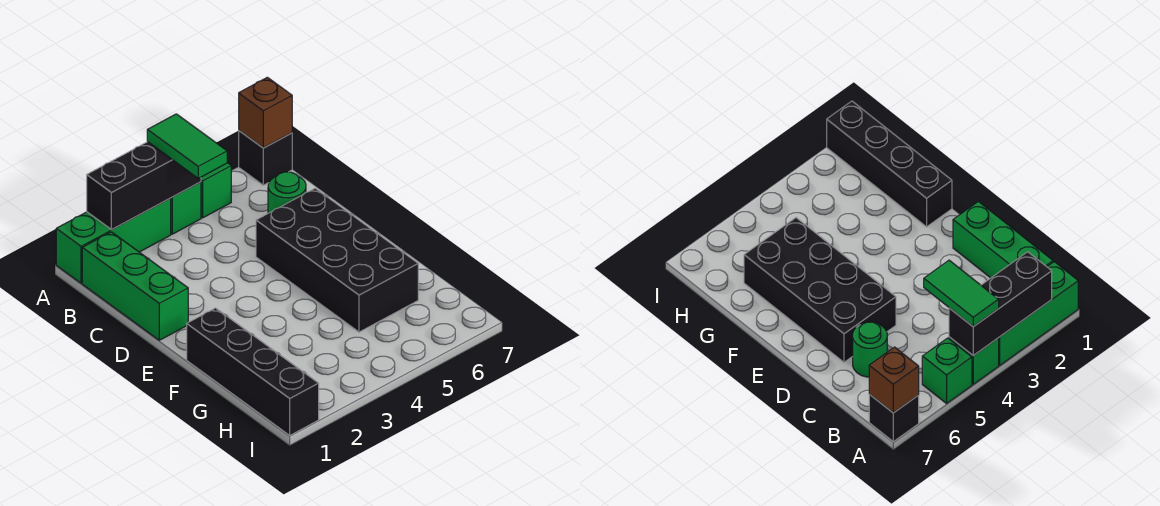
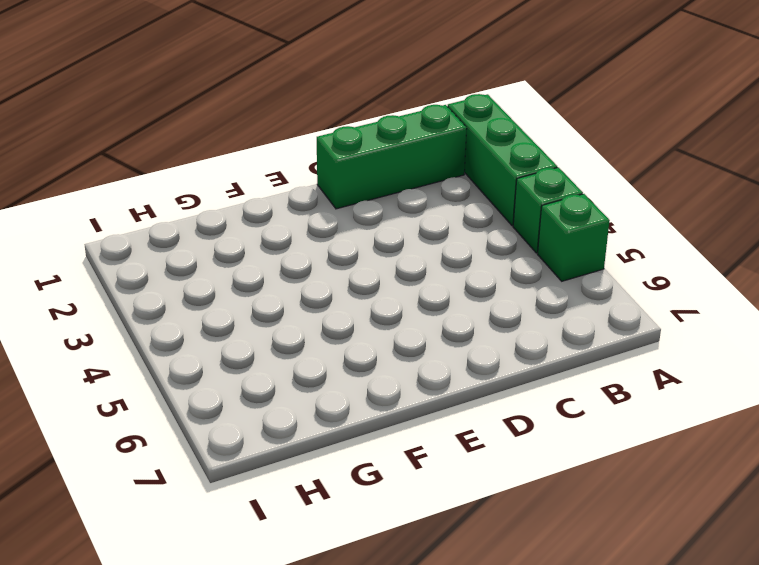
none -> black 1x1 brick [239,131,292,185]
none -> green 1x1 round brick [268,172,306,213]

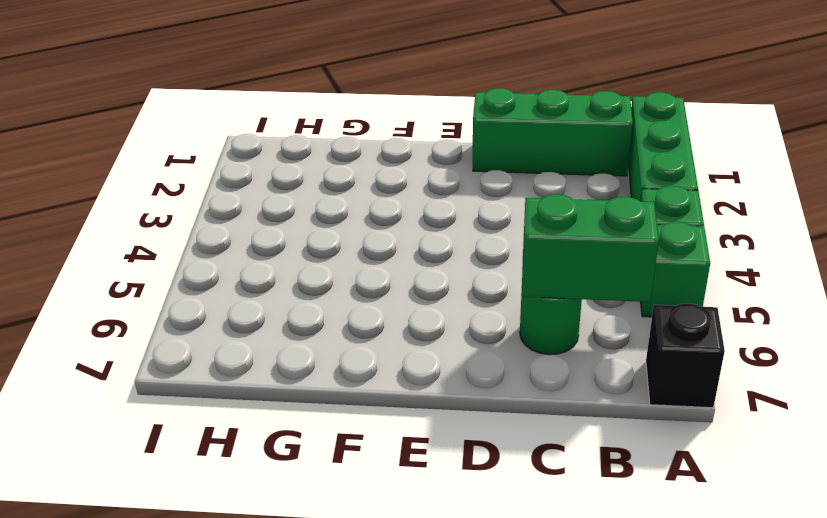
green 1x2 brick [522,194,659,302] -> none
none -> black 2x4 brick [256,188,418,332]
none -> black 1x4 brick [187,308,319,435]

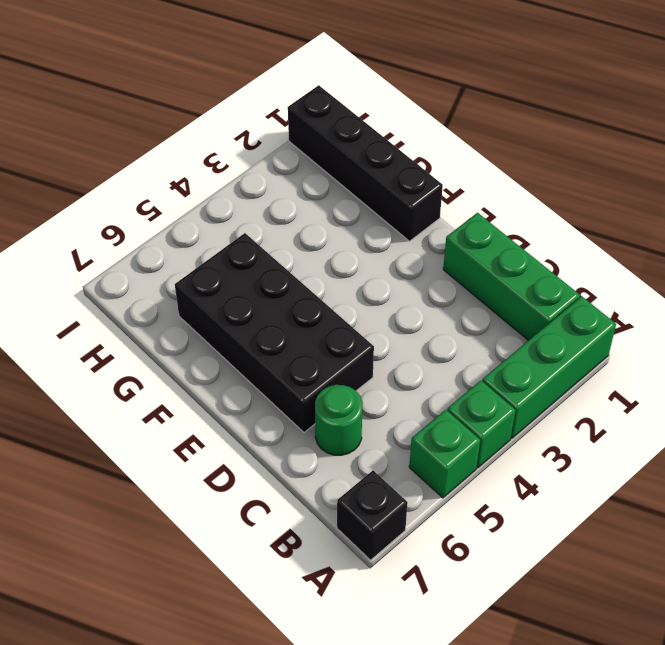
none -> black 1x3 brick [87,142,201,230]
none -> brown 1x1 brick [239,77,292,148]

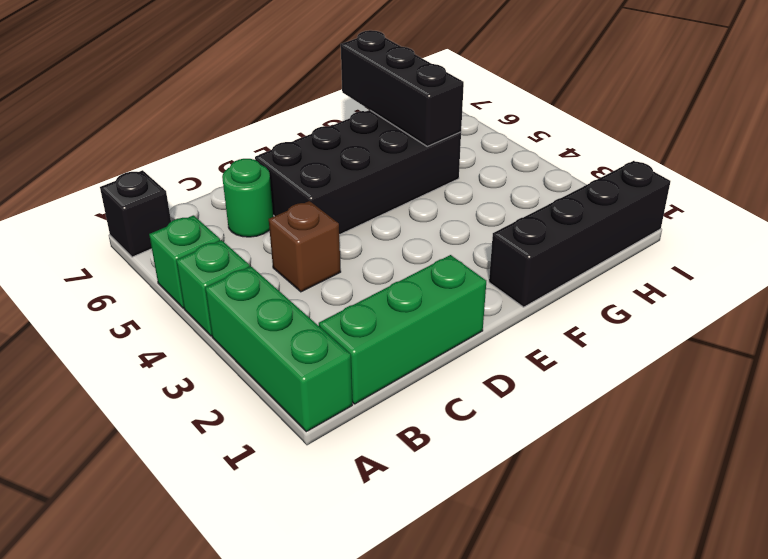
brown 1x1 brick [269,201,341,292] -> brown 1x1 brick moved to [239,77,292,148]
black 1x3 brick [341,30,464,146] -> black 1x3 brick moved to [87,142,201,230]
none -> green 1x2 tile [147,114,227,178]

